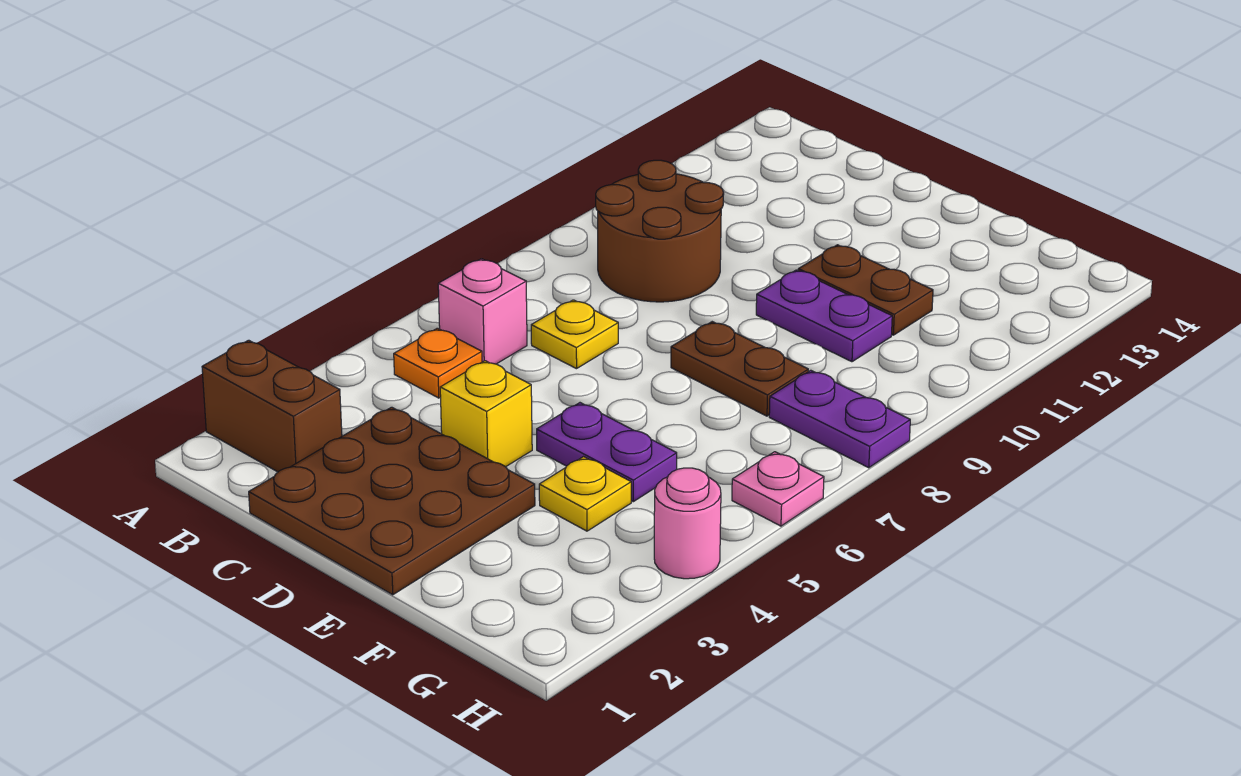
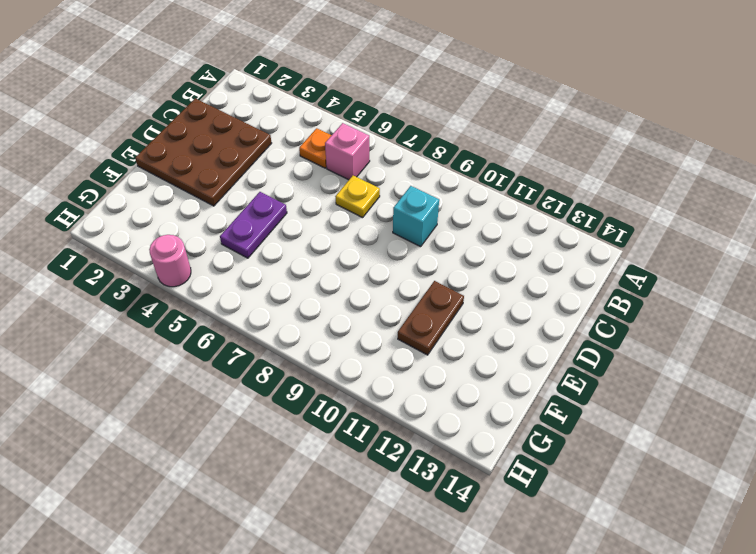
cyan 1x1 brick [393,186,439,247] -> brown 2x2 round brick [596,160,724,302]
none -> brown 1x2 brick [202,340,342,472]
none -> yellow 1x1 brick [440,361,532,467]
none -> brown 1x2 plate [671,322,808,416]

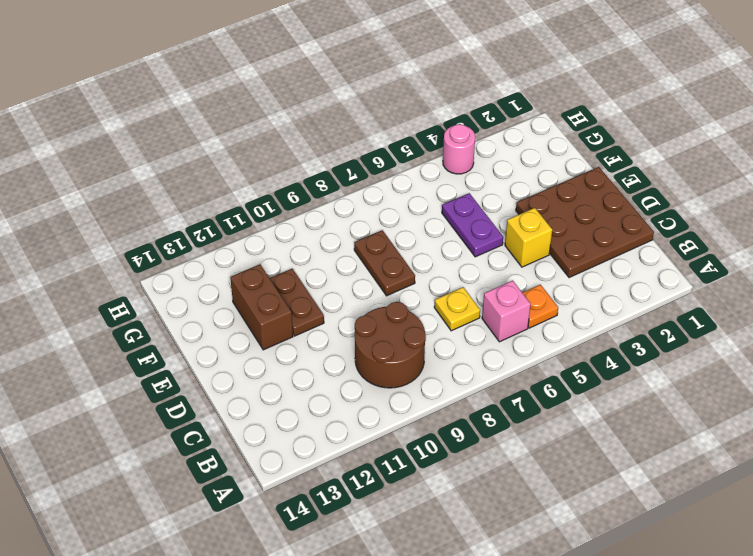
brown 1x2 brick [230,264,293,350] -> brown 1x2 brick moved to [202,340,342,472]
none -> purple 1x2 plate [756,270,892,362]
none -> yellow 1x1 plate [539,457,631,531]
none -> purple 1x2 plate [769,370,910,468]

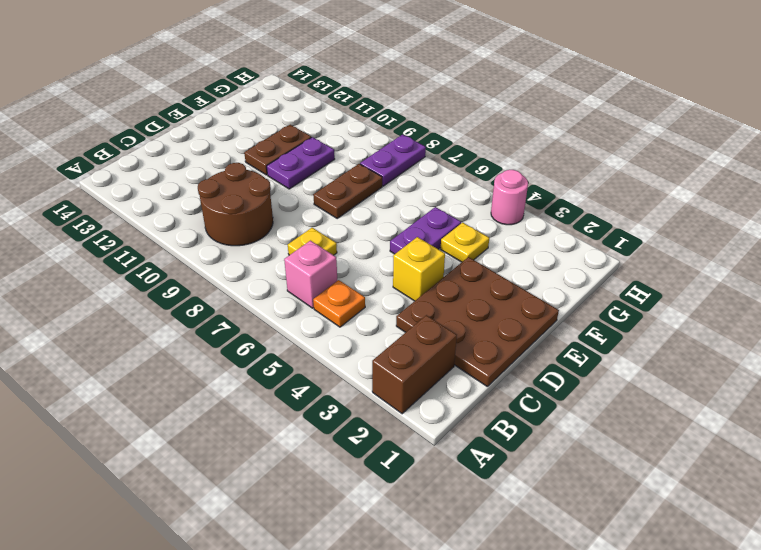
none -> pink 1x1 plate [732,452,824,526]

